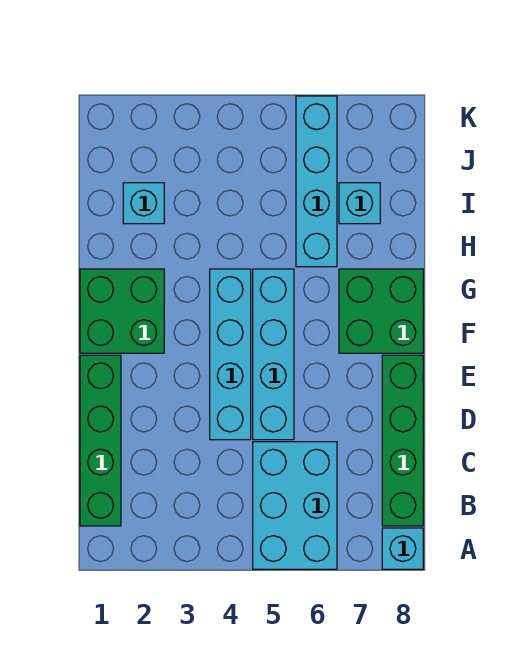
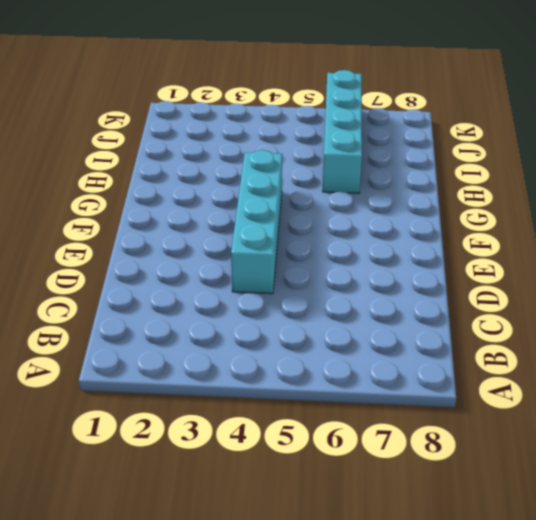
none -> cyan 2x3 brick [253,442,337,569]
none -> cyan 1x1 brick [382,528,423,569]

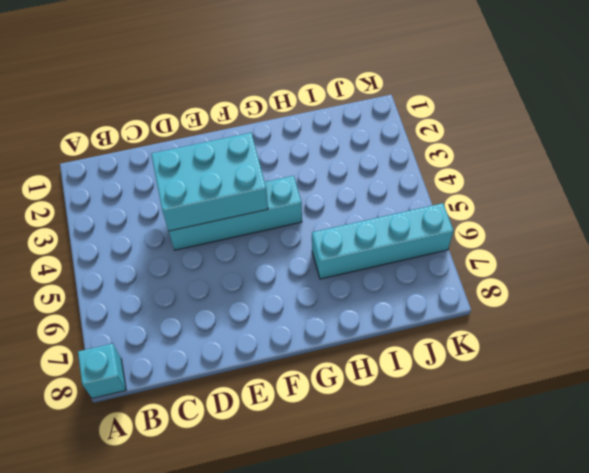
cyan 2x3 brick [151,133,268,231] -> cyan 2x3 brick moved to [253,442,337,569]
none -> green 1x4 brick [80,355,121,526]
none -> green 1x4 brick [382,355,423,526]

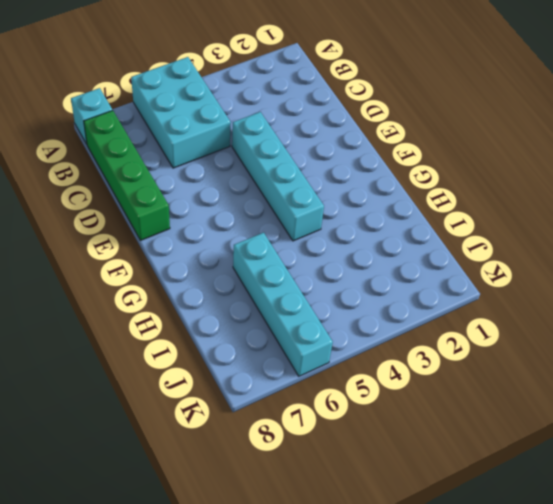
none -> green 1x4 brick [80,355,121,526]
none -> cyan 1x4 brick [253,269,294,440]

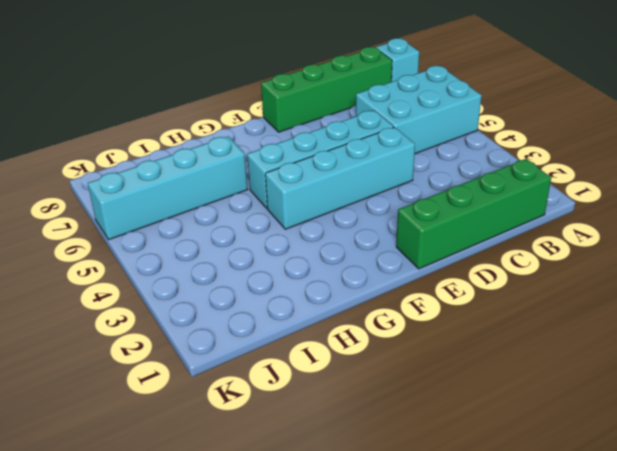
none -> green 2x2 brick [80,269,164,353]
none -> green 2x2 brick [339,269,423,353]

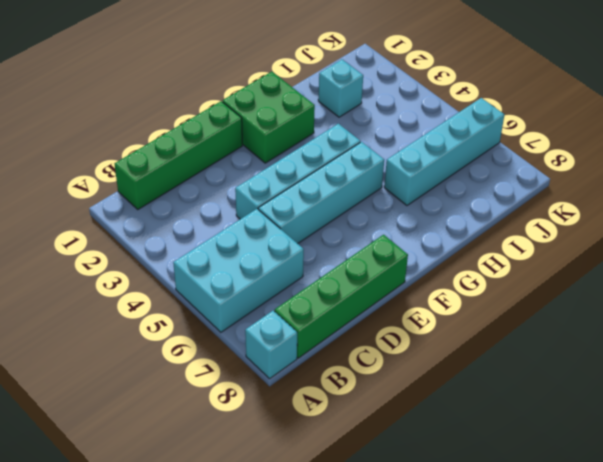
none -> green 2x2 brick [339,269,423,353]
none -> cyan 1x1 brick [339,183,380,224]

